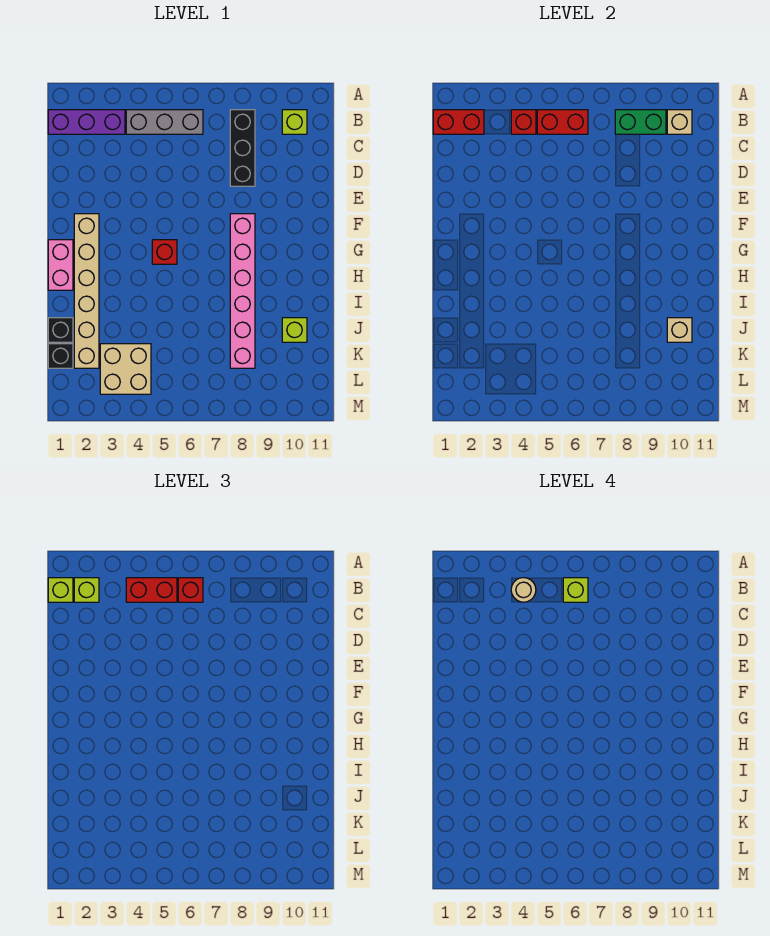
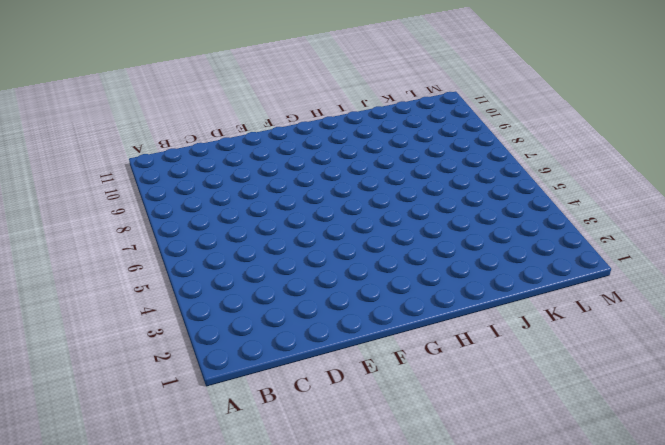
none -> purple 1x3 brick [48,110,125,134]
none -> grey 1x3 brick [126,110,203,134]
none -> black 1x3 brick [230,110,255,186]

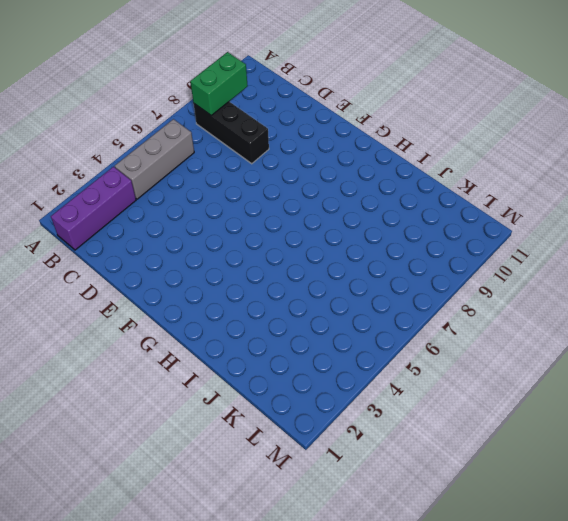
none -> lime 1x1 brick [282,110,307,134]
none -> tan 1x6 brick [74,214,99,368]
none -> pink 1x6 brick [230,214,255,368]

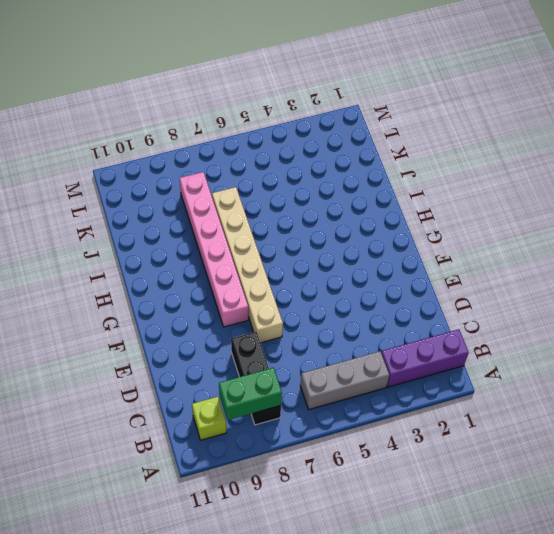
tan 1x6 brick [212,187,283,343] -> tan 1x6 brick moved to [74,214,99,368]
none -> pink 1x2 brick [48,240,73,290]
none -> red 1x1 brick [152,240,177,264]
none -> black 1x1 brick [48,318,73,342]

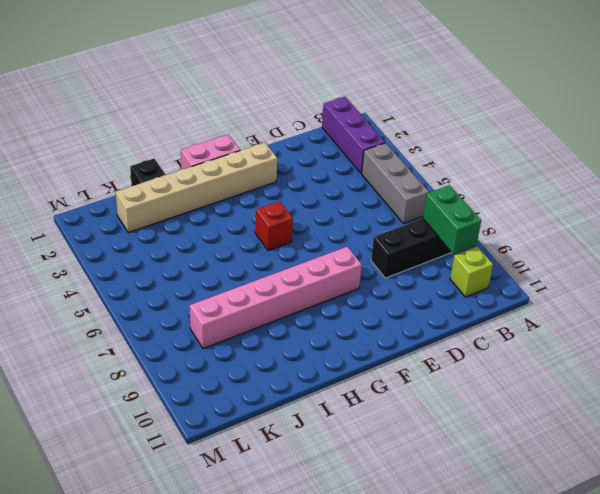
none -> lime 1x1 brick [282,318,307,342]
none -> black 1x1 brick [48,344,73,368]
none -> tan 2x2 brick [100,344,151,394]

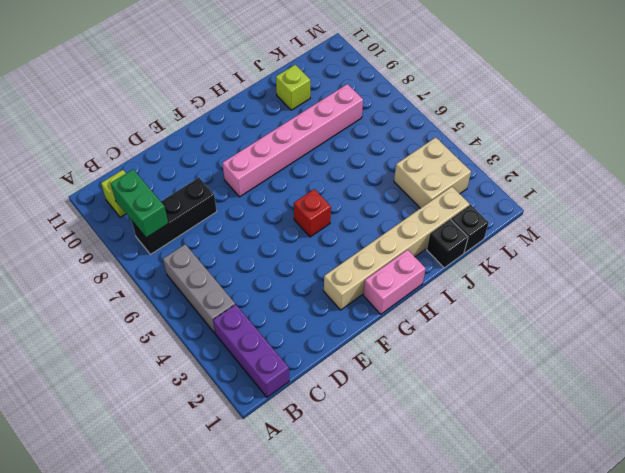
none -> red 1x2 brick [433,110,484,134]
none -> red 1x1 brick [511,110,536,134]
none -> red 1x2 brick [537,110,588,134]

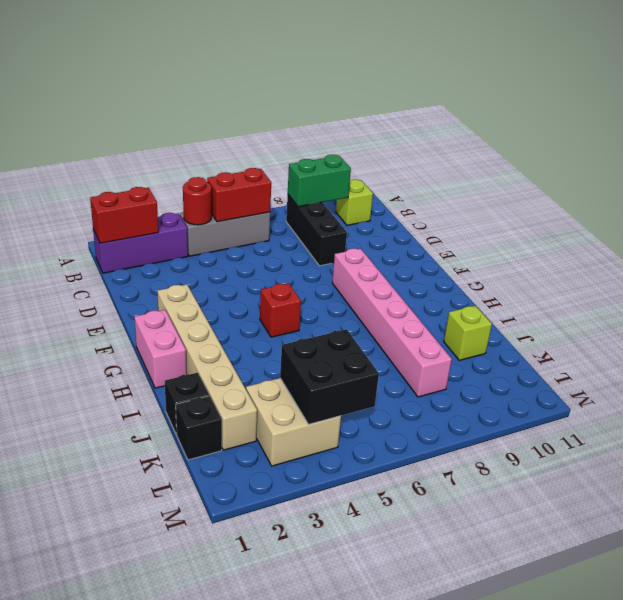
red 1x1 round brick [183,177,212,225] -> red 1x1 brick [511,110,536,134]
black 2x2 brick [280,329,379,424] -> none
none -> tan 1x1 brick [667,110,692,134]
none -> tan 1x1 brick [667,318,692,342]
none -> lime 1x1 brick [48,578,73,602]

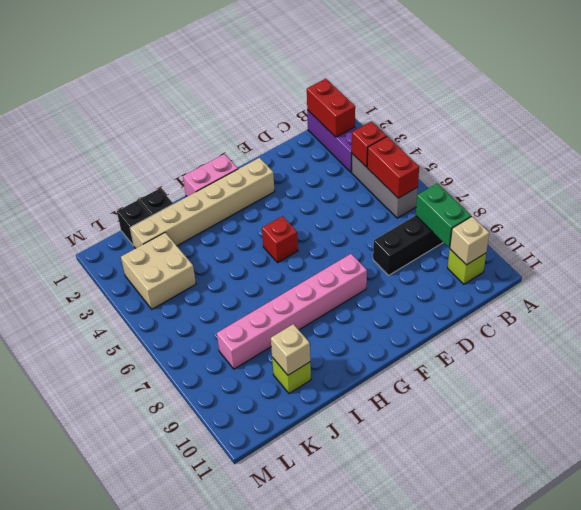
none -> lime 1x1 brick [48,578,73,602]
none -> lime 1x1 brick [74,578,99,602]
none -> red 1x2 brick [126,578,177,602]

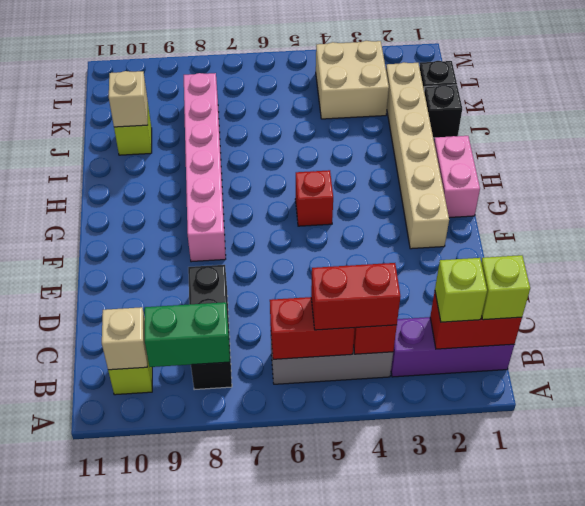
none -> red 1x1 brick [178,578,203,602]
none -> tan 1x1 round brick [511,578,536,602]
none -> lime 1x1 brick [563,578,588,602]

